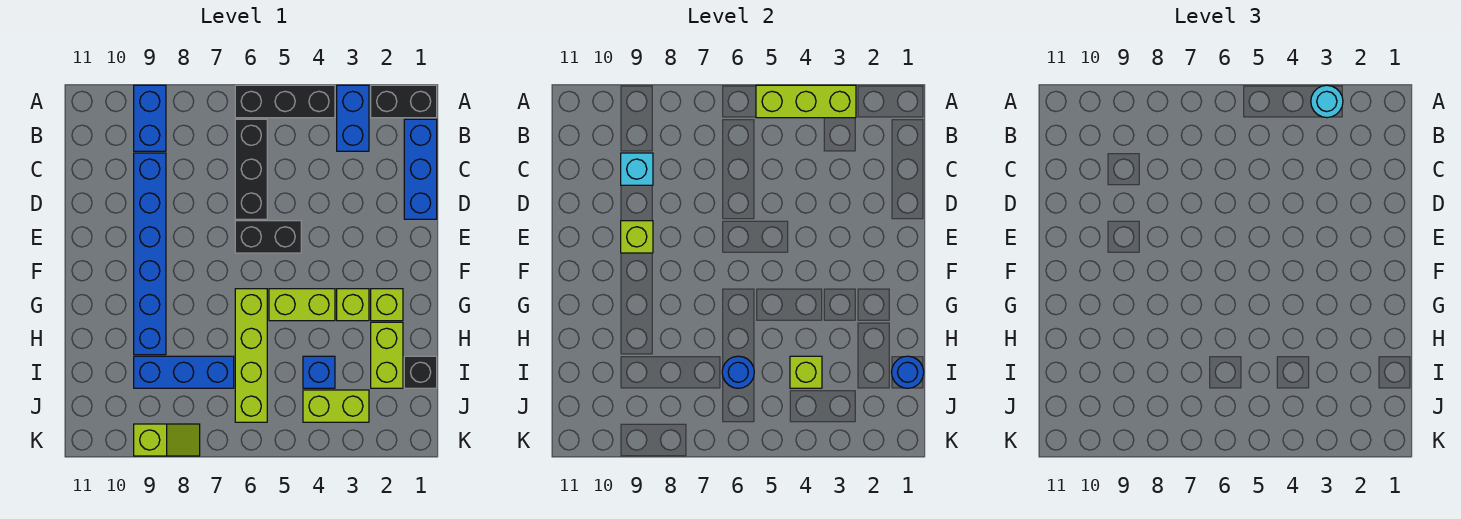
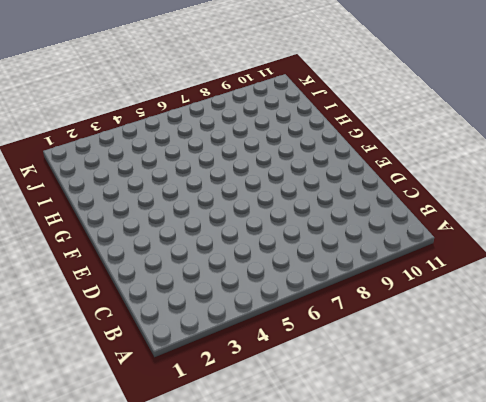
none -> black 1x2 brick [371,85,437,118]
none -> blue 1x2 brick [337,85,369,151]
none -> black 1x3 brick [235,85,335,118]

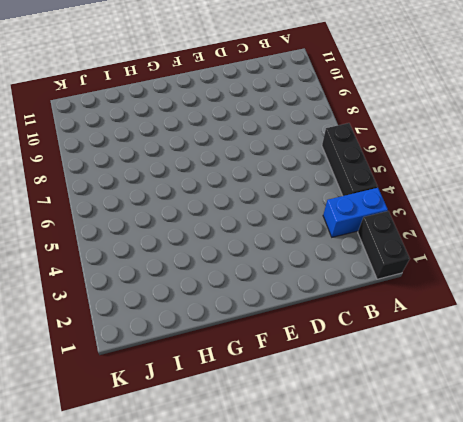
none -> blue 1x2 brick [134,85,166,151]
none -> blue 1x3 brick [404,119,437,219]
none -> black 1x3 brick [235,119,267,219]

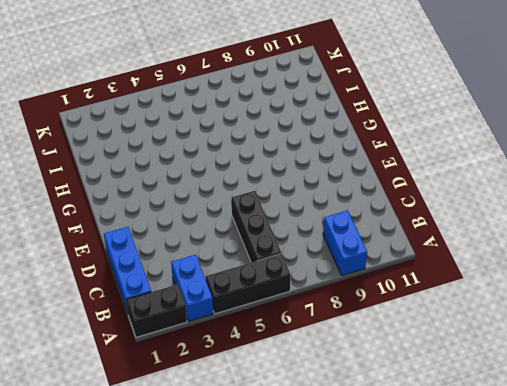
none -> blue 1x6 brick [134,153,166,355]
none -> black 1x2 brick [235,221,301,253]
none -> lime 1x1 brick [371,289,403,321]

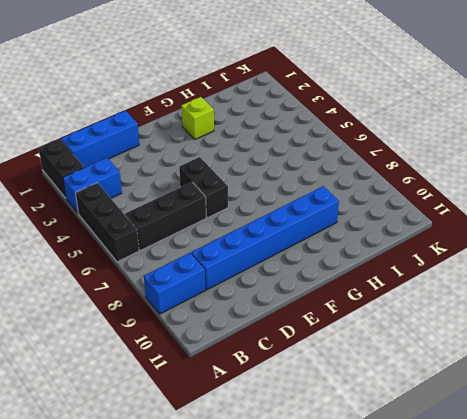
none -> lime 1x1 brick [337,289,369,321]
none -> lime 1x2 brick [269,289,335,321]
none -> lime 1x4 brick [235,289,267,422]

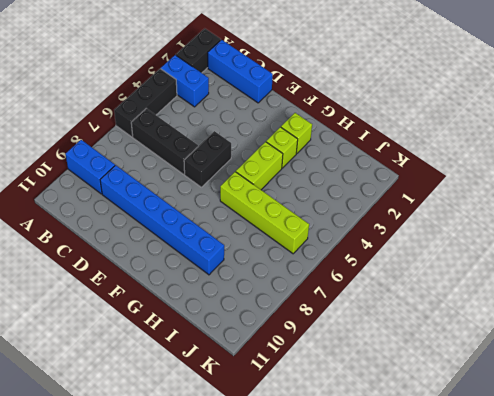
none -> lime 1x2 brick [371,322,403,388]
none -> black 1x1 brick [404,356,437,388]
none -> blue 1x1 brick [303,356,335,388]

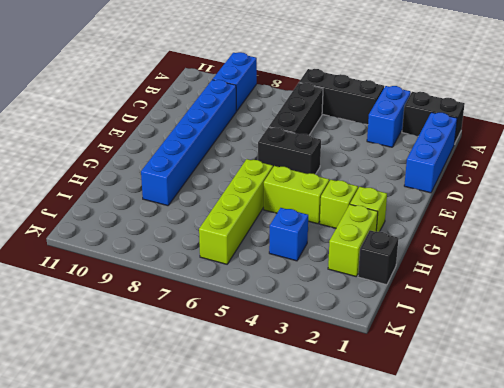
none -> blue 1x3 brick [134,356,234,388]
none -> lime 1x2 brick [303,390,369,422]
none -> lime 1x2 slope [134,424,200,456]

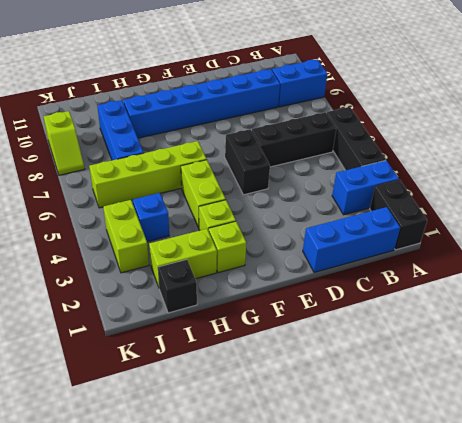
none -> lime 1x3 brick [756,85,856,118]
none -> cyan 1x1 brick [621,153,653,185]
none -> lime 1x1 brick [621,221,653,253]

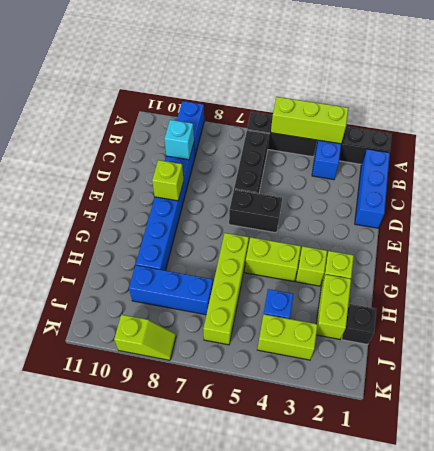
none -> blue 1x1 round brick [891,356,924,388]
none -> lime 1x1 brick [790,356,822,388]
none -> blue 1x1 round brick [722,356,754,388]

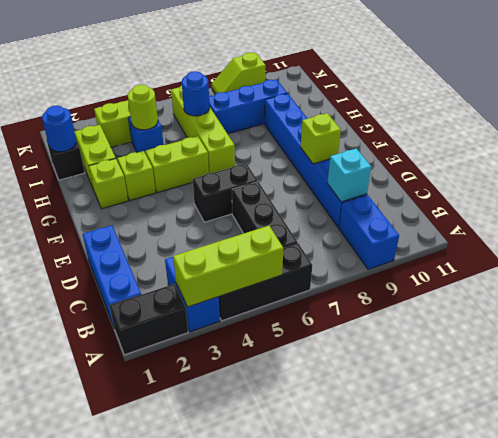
lime 1x1 round brick [128,85,158,130] -> lime 1x1 brick [790,356,822,388]
none -> cyan 1x1 round brick [1311,85,1343,118]

